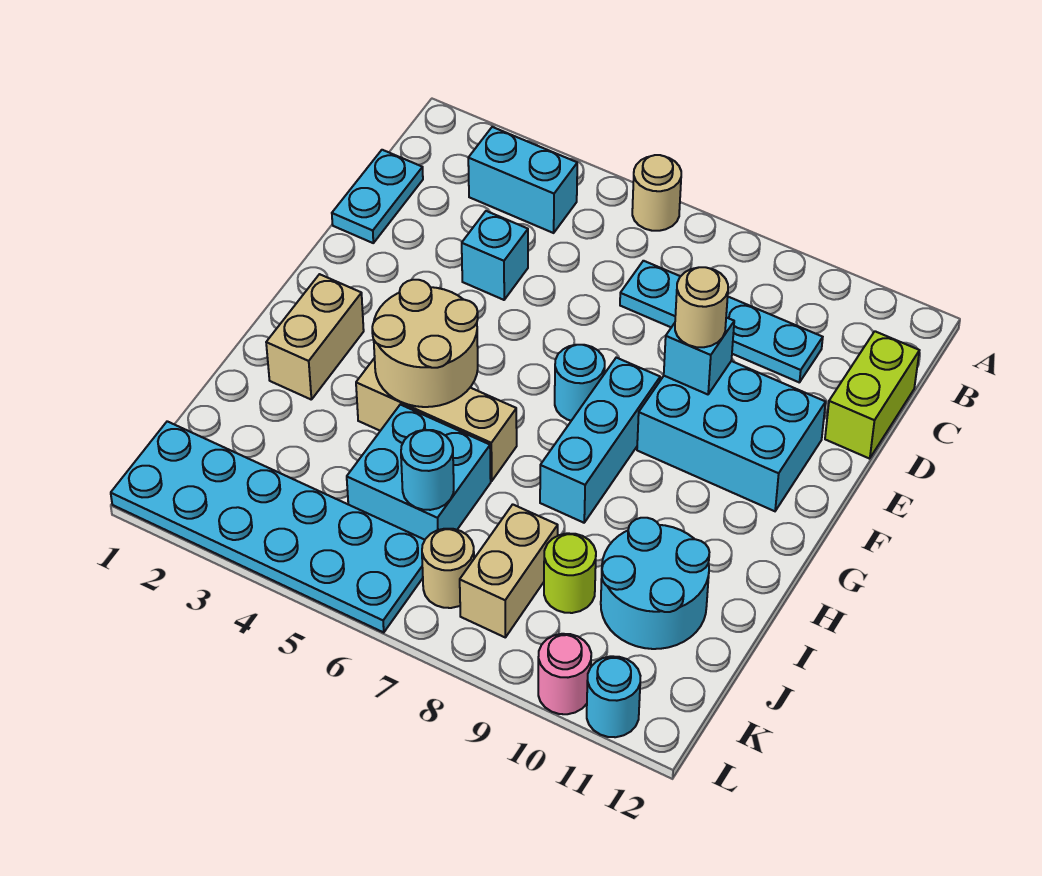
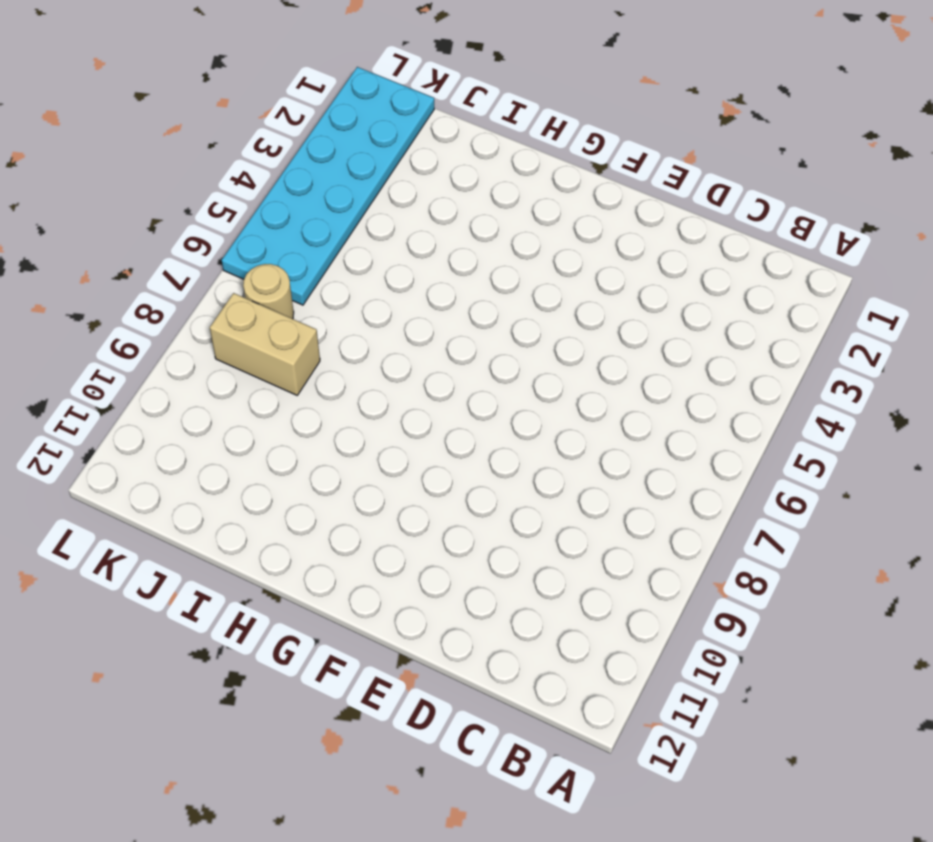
none -> tan 1x1 round brick [632,155,681,231]
none -> cyan 1x2 brick [468,127,577,233]
none -> cyan 1x2 plate [332,150,423,243]

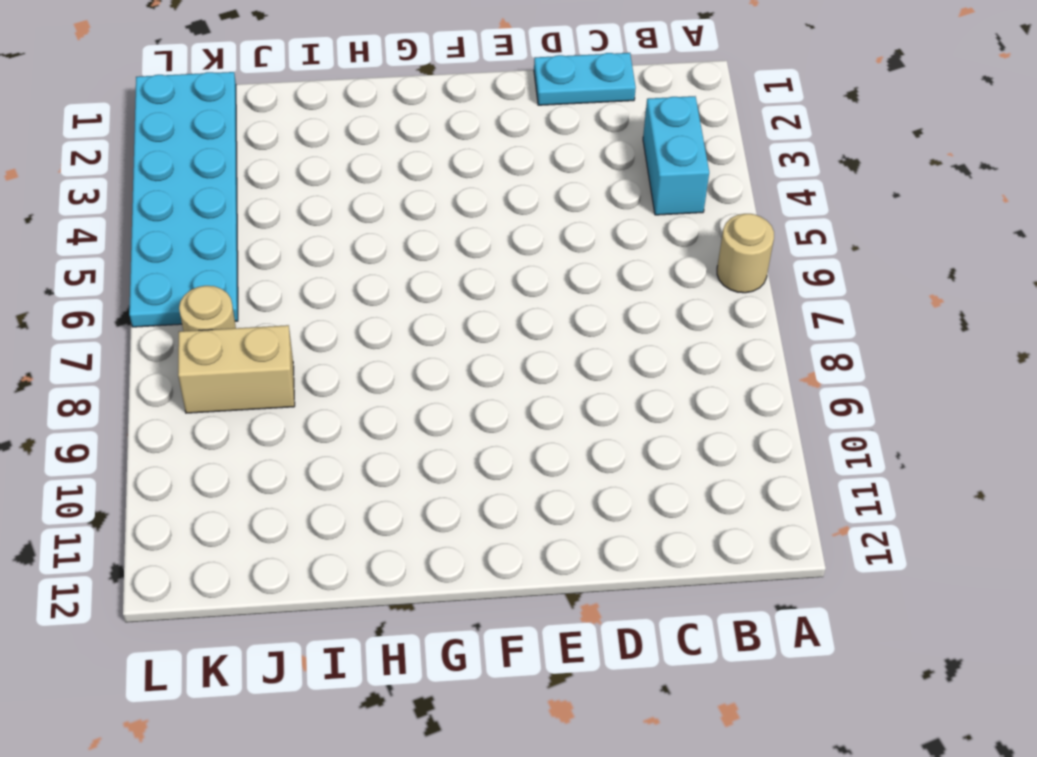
none -> cyan 1x4 plate [620,261,823,383]
none -> lime 1x2 brick [825,331,919,459]
none -> cyan 1x1 brick [462,211,528,300]

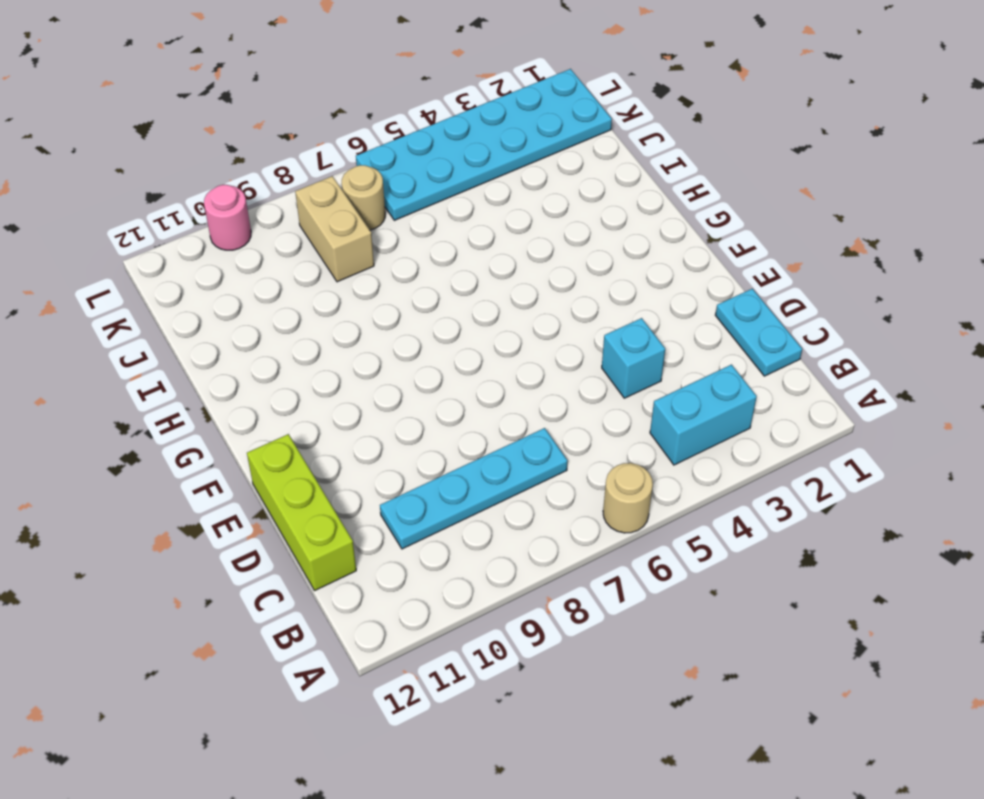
lime 1x3 brick [247,434,356,591] -> lime 1x2 brick [825,331,919,459]
none -> cyan 2x3 brick [637,361,826,511]
none -> cyan 1x1 round brick [555,345,605,421]
none -> cyan 1x3 brick [540,358,660,523]

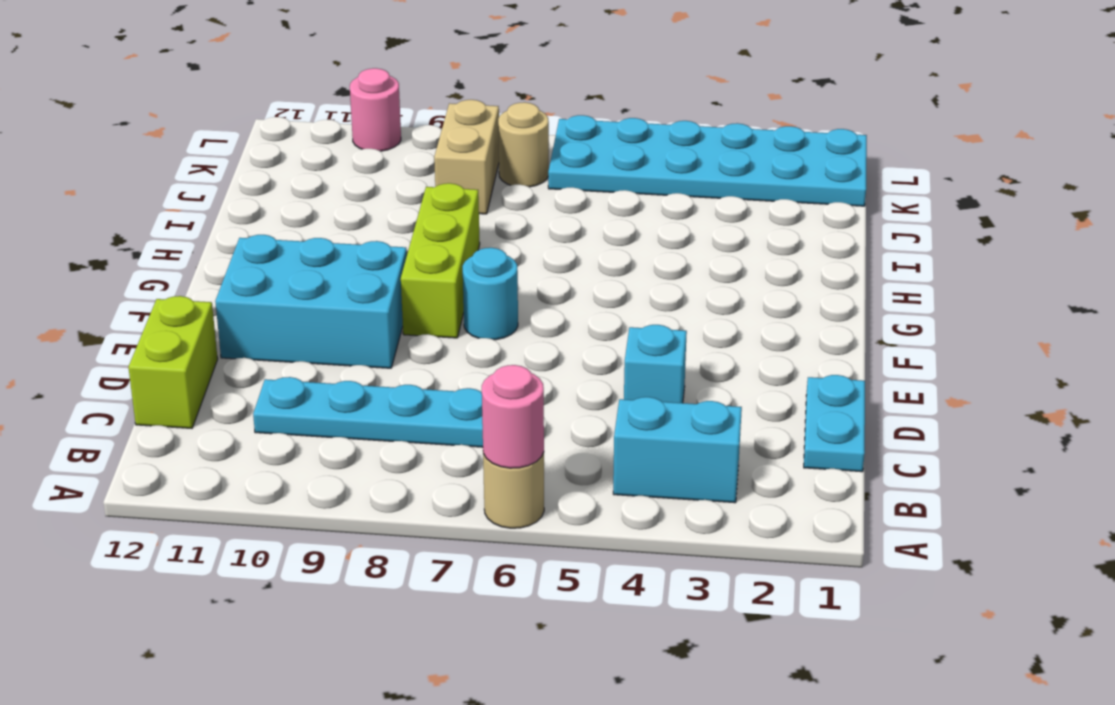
pink 1x1 round brick [482,365,544,468] -> none
lime 1x3 brick [401,183,480,338] -> cyan 1x3 brick [540,358,660,523]
none -> tan 1x2 brick [266,274,364,399]
none -> tan 1x3 brick [356,358,517,481]
none -> cyan 2x2 brick [347,405,491,540]

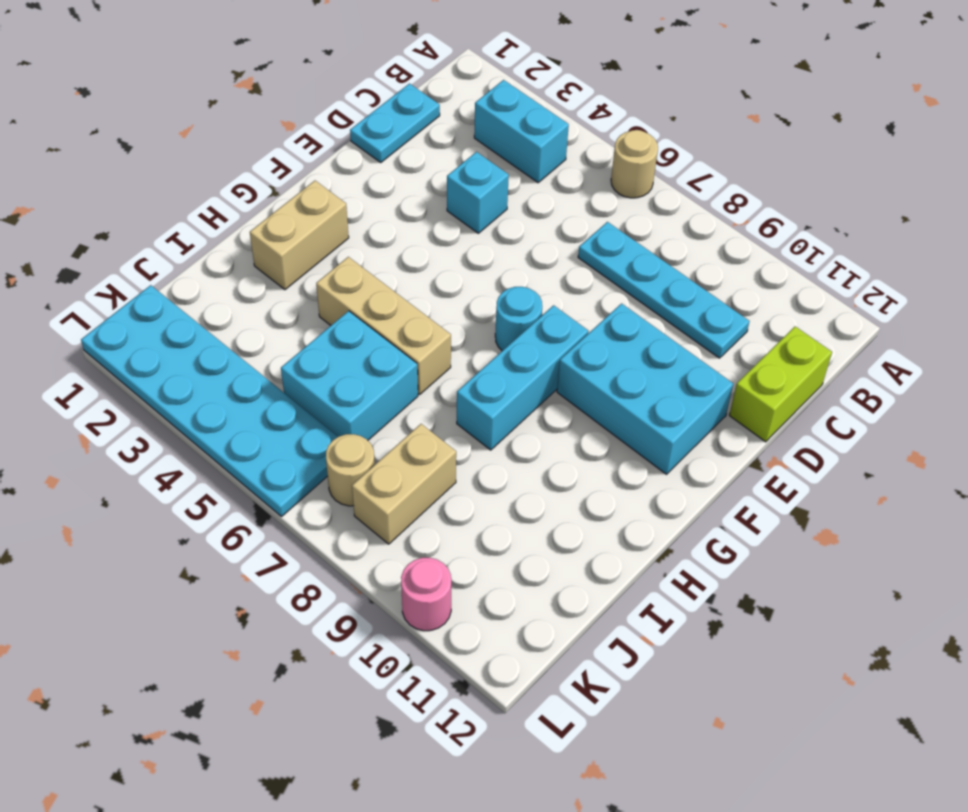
none -> cyan 2x2 round brick [601,518,709,649]
none -> lime 1x1 round brick [544,533,596,613]
none -> cyan 1x1 round brick [587,656,640,737]

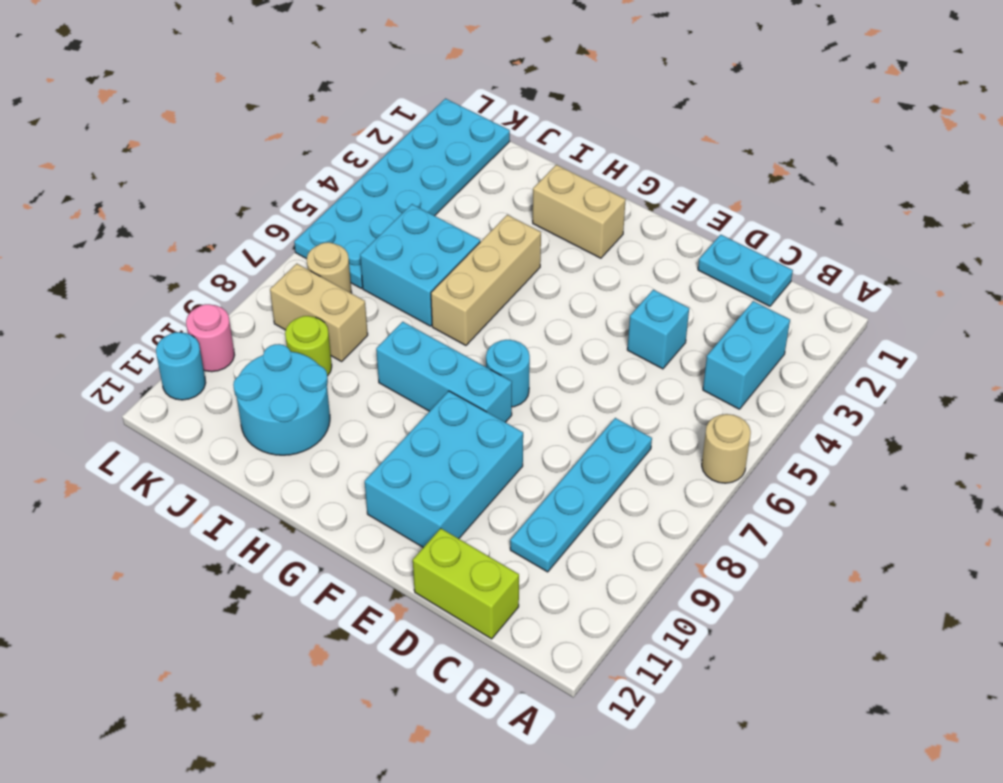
none -> cyan 1x1 brick [664,317,734,394]
none -> tan 2x2 round brick [372,280,478,407]
none -> cyan 1x1 round brick [401,430,454,510]

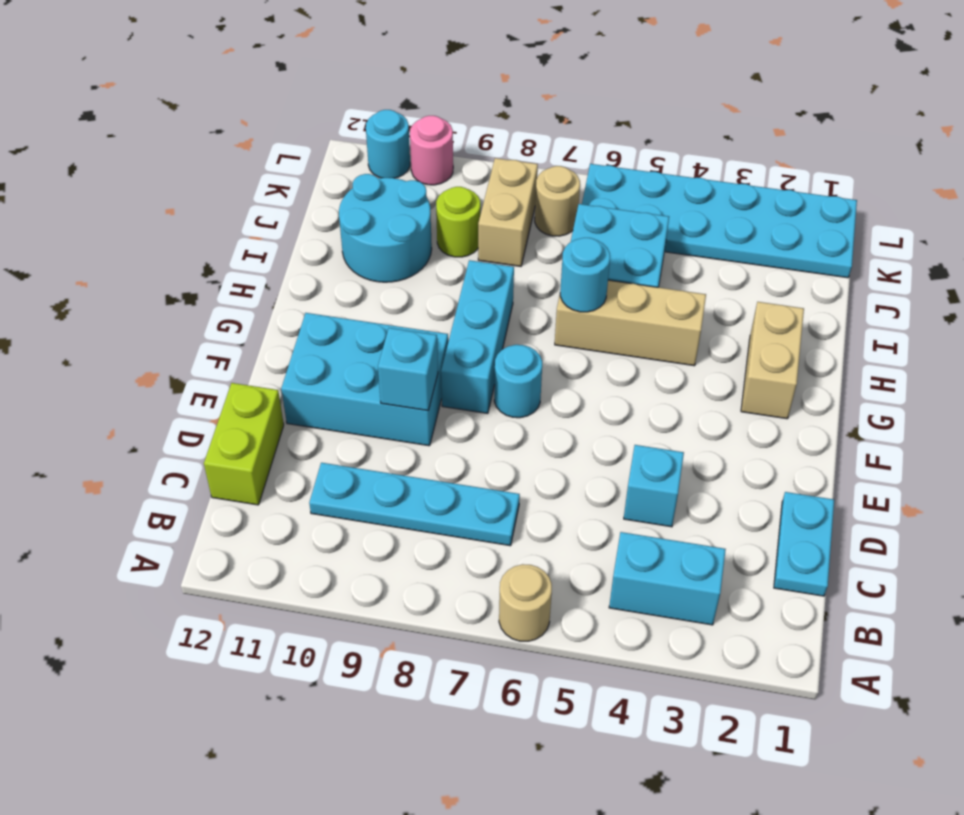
cyan 1x1 round brick [560,238,610,312] -> cyan 1x1 round brick moved to [401,430,454,510]
none -> tan 2x2 round brick [372,280,478,407]
none -> tan 1x1 round brick [675,267,728,347]

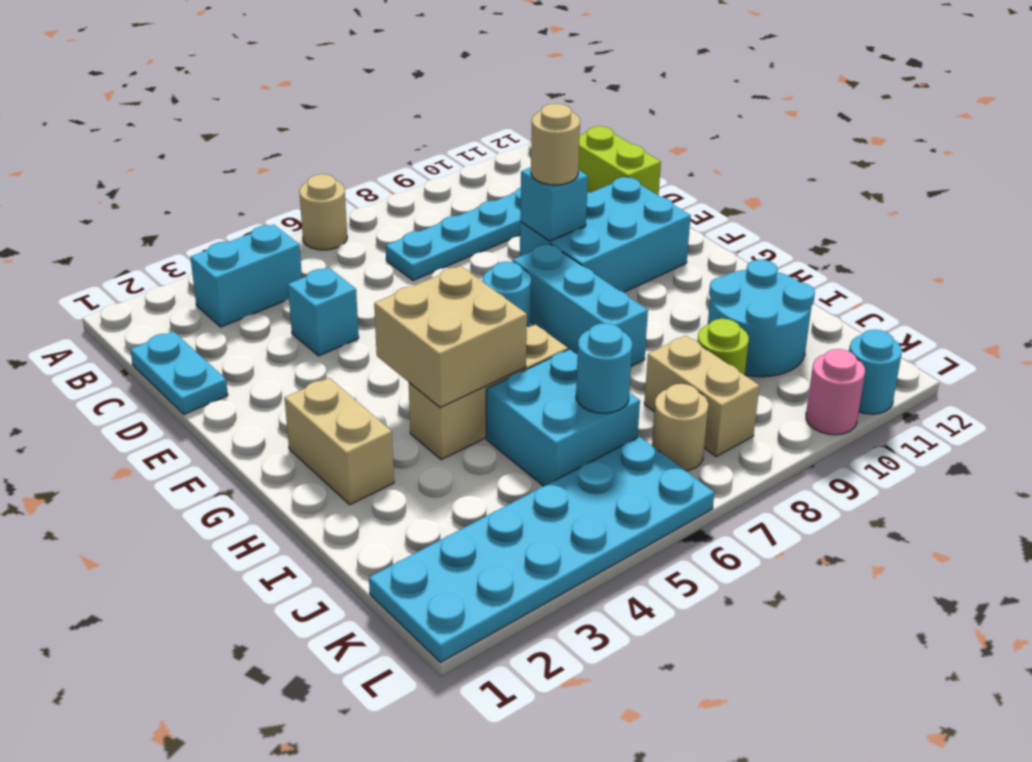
tan 2x2 brick [374,266,527,407] -> tan 2x2 round brick [372,280,478,407]

